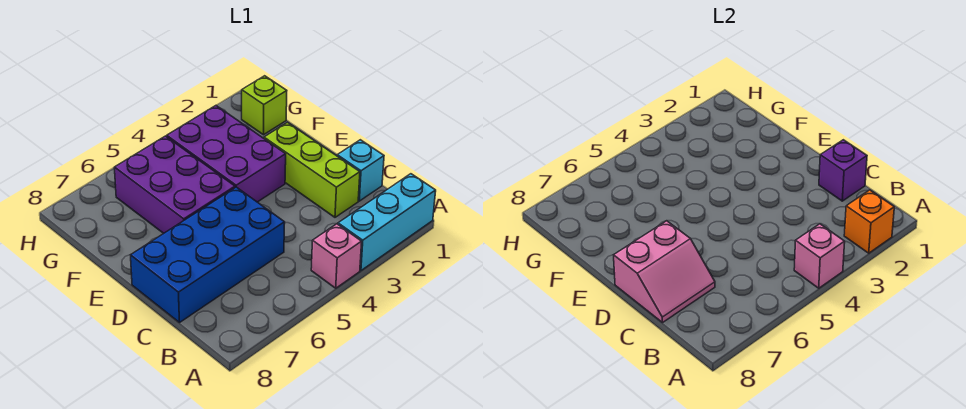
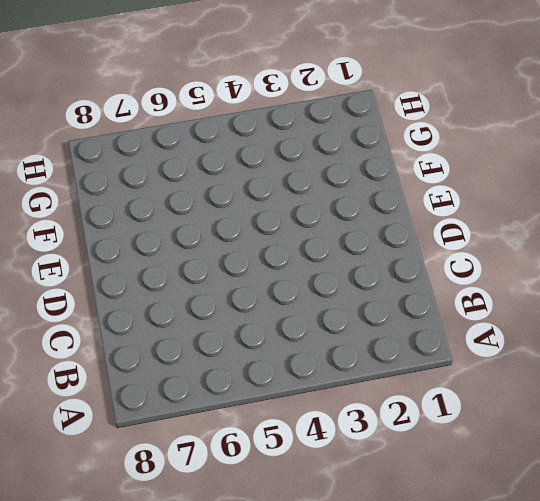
none -> cyan 1x3 brick [338,174,436,270]
none -> pink 1x1 brick [311,224,362,288]
none -> cyan 1x1 brick [337,140,384,201]

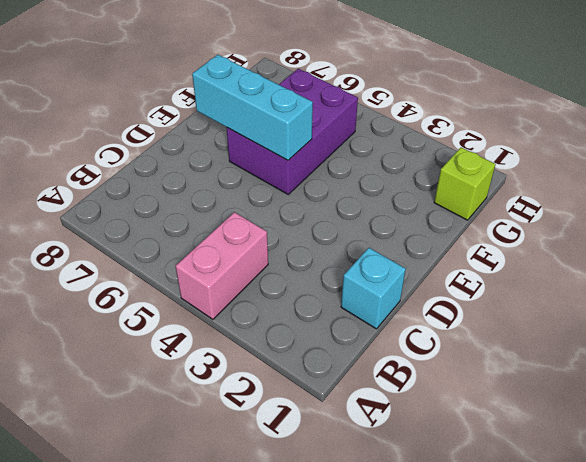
pink 1x2 brick [175,212,268,319] -> pink 1x1 brick [311,224,362,288]
cyan 1x3 brick [192,55,313,160] -> cyan 1x3 brick moved to [338,174,436,270]
none -> lime 1x3 brick [264,122,360,217]
none -> blue 2x4 brick [131,187,285,323]
none -> purple 2x3 brick [167,106,286,202]

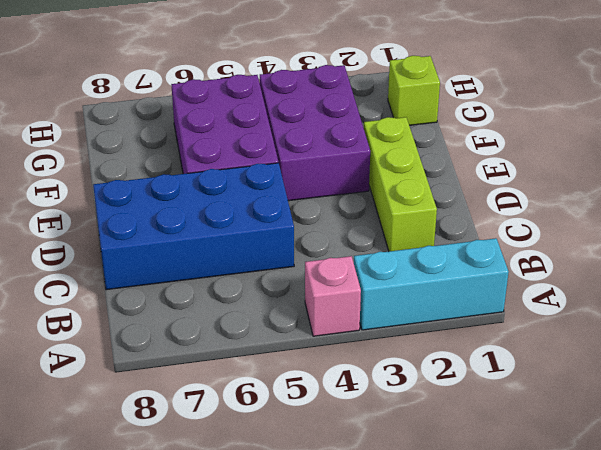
none -> cyan 1x1 brick [337,140,384,201]
none -> orange 1x1 brick [844,190,894,253]
none -> pink 1x1 brick [794,224,845,288]

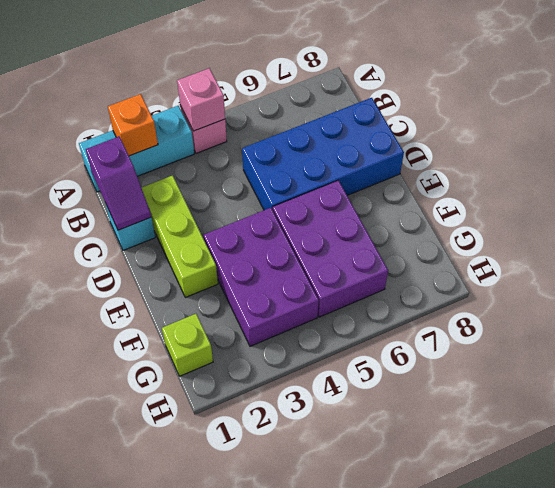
purple 1x2 slope [86,137,151,230] -> purple 1x1 brick [819,140,867,201]
none -> pink 2x2 slope [614,221,715,323]

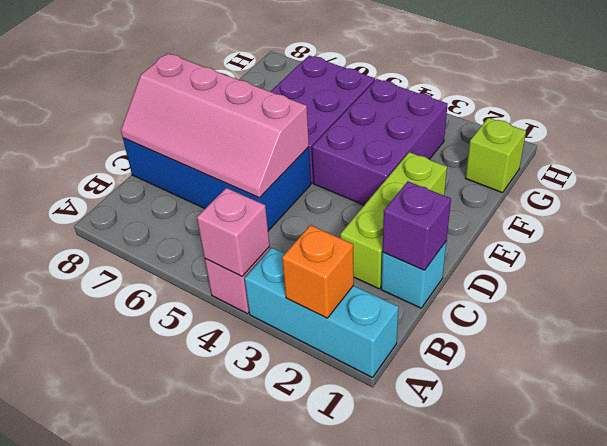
pink 2x4 slope [121,53,309,198] -> pink 2x2 slope [614,221,715,323]

